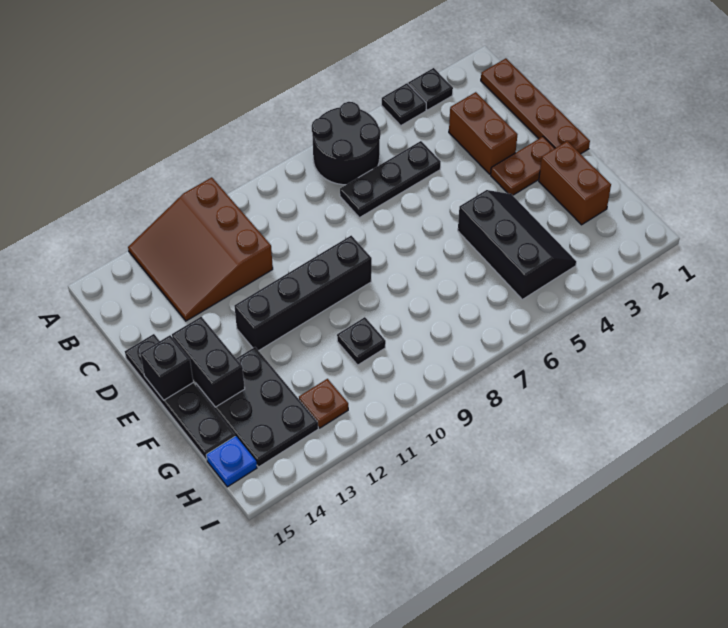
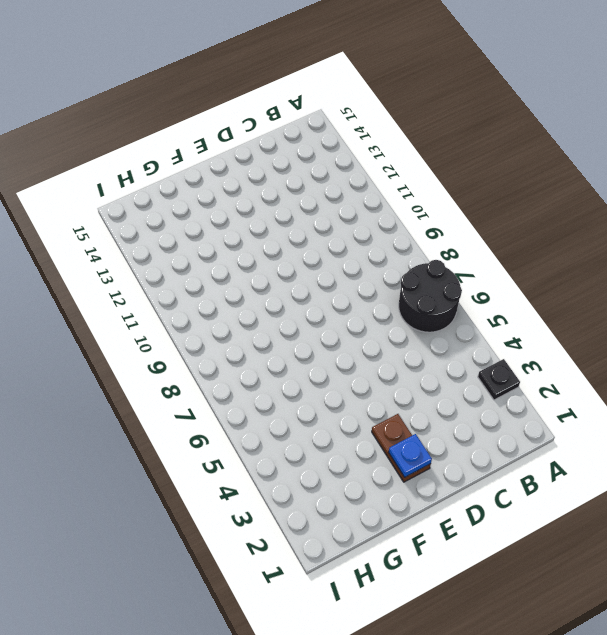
blue 1x1 plate [389,434,432,477] -> blue 1x1 plate moved to [206,436,257,487]
none -> black 1x1 plate [382,83,426,125]
none -> brown 3x3 slope [128,177,273,321]
none -> brown 1x4 plate [481,58,590,154]

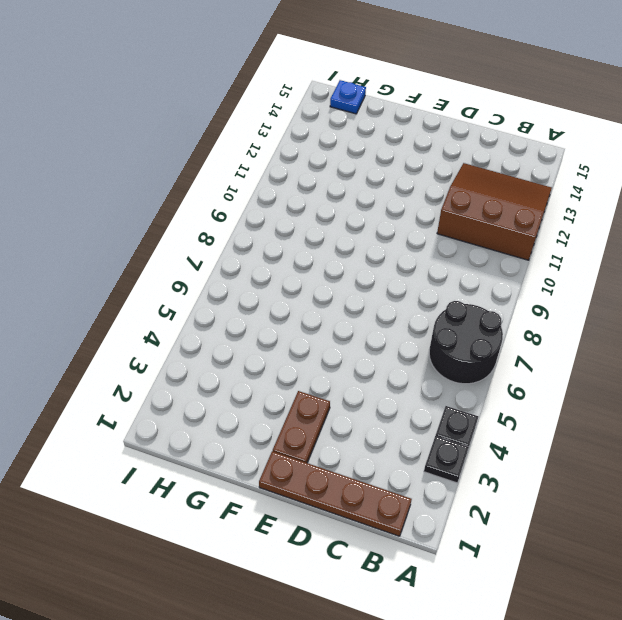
none -> brown 1x2 brick [449,92,518,174]
none -> black 1x3 plate [340,141,441,218]
none -> black 1x4 plate [125,334,235,460]

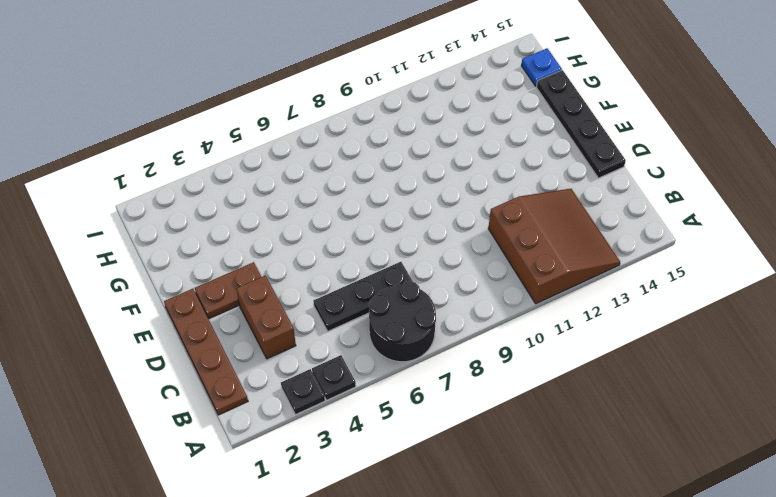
none -> black 1x4 brick [234,236,372,351]
none -> brown 1x2 brick [539,141,611,225]
none -> black 2x3 slope [458,190,576,299]

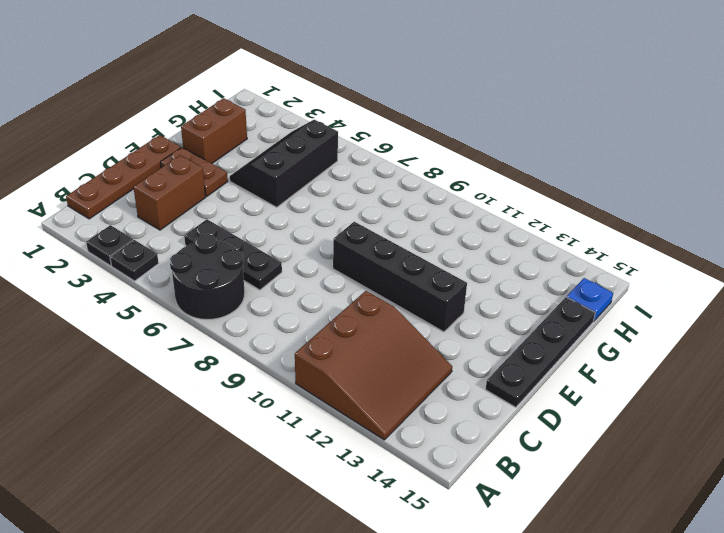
none -> black 2x3 plate [196,347,318,467]
none -> black 1x1 plate [337,317,386,365]
none -> brown 1x1 plate [299,379,348,428]

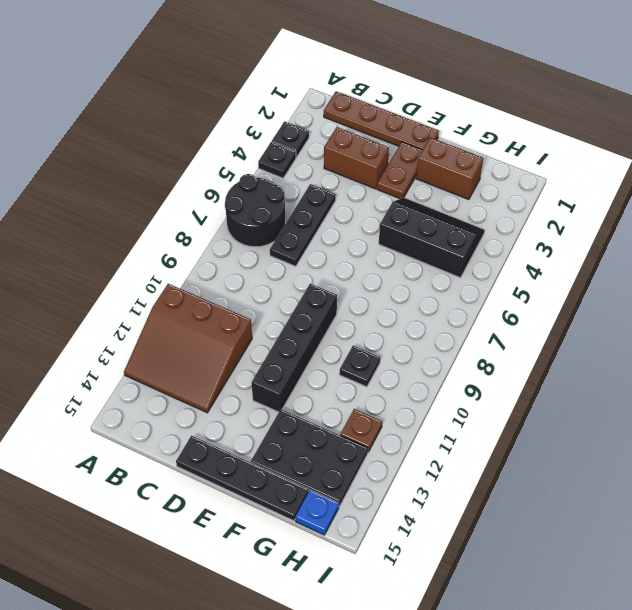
none -> black 1x2 brick [172,317,245,407]
none -> black 1x1 brick [140,335,193,400]

